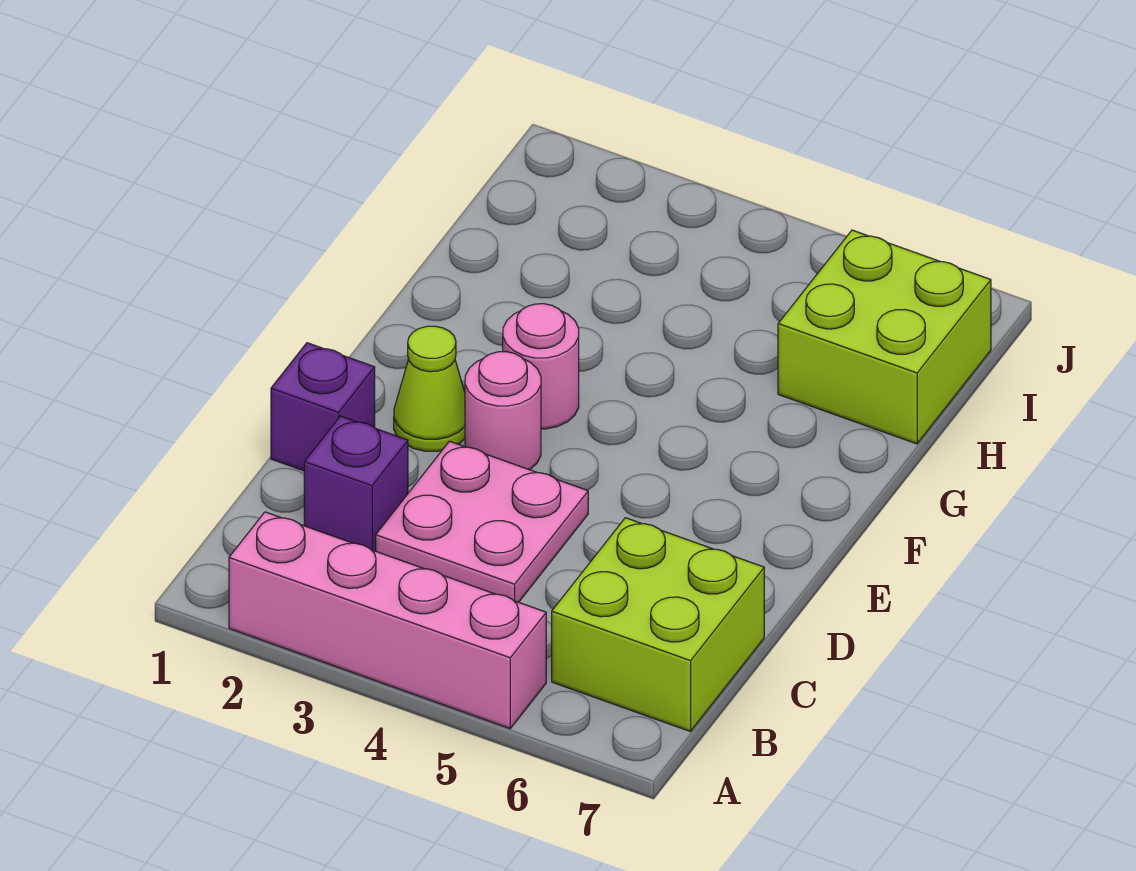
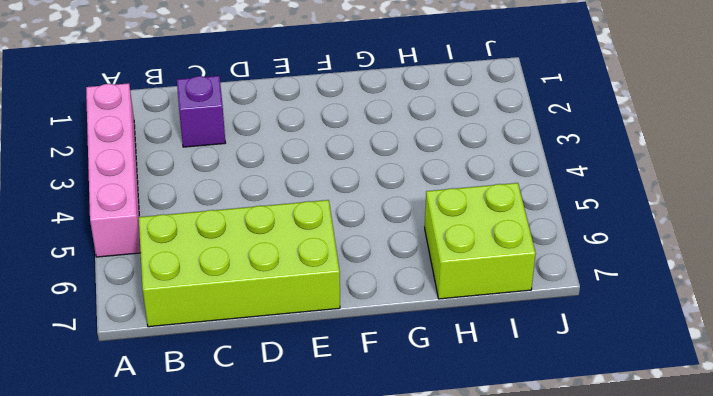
lime 2x4 brick [139,200,340,327] -> lime 2x2 brick [552,518,764,731]
none -> pink 2x2 plate [376,441,588,602]
none -> purple 1x1 brick [271,343,375,471]

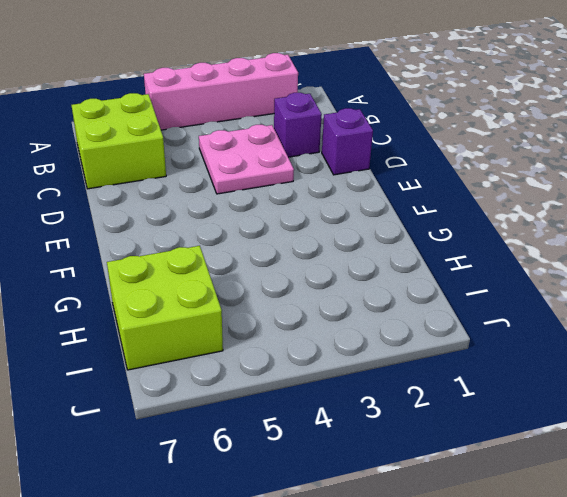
none -> lime 1x1 cone [394,326,465,451]
none -> pink 1x1 round brick [465,352,541,470]

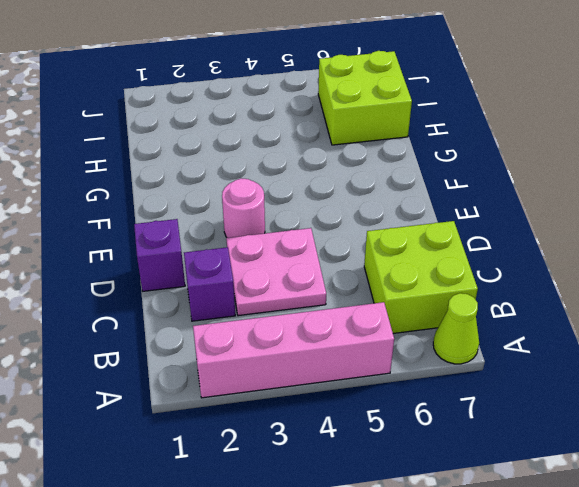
lime 1x1 cone [433,293,479,364] -> lime 1x1 cone moved to [394,326,465,451]
none -> pink 1x1 round brick [503,304,579,429]

